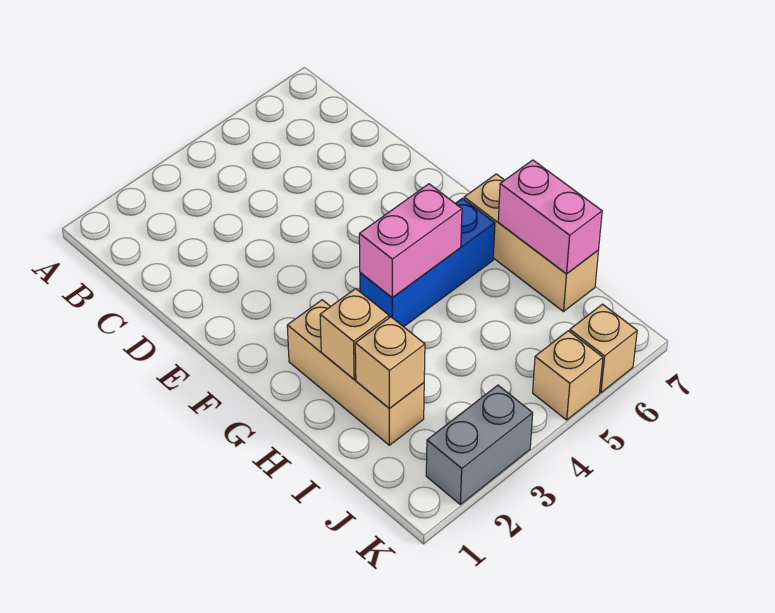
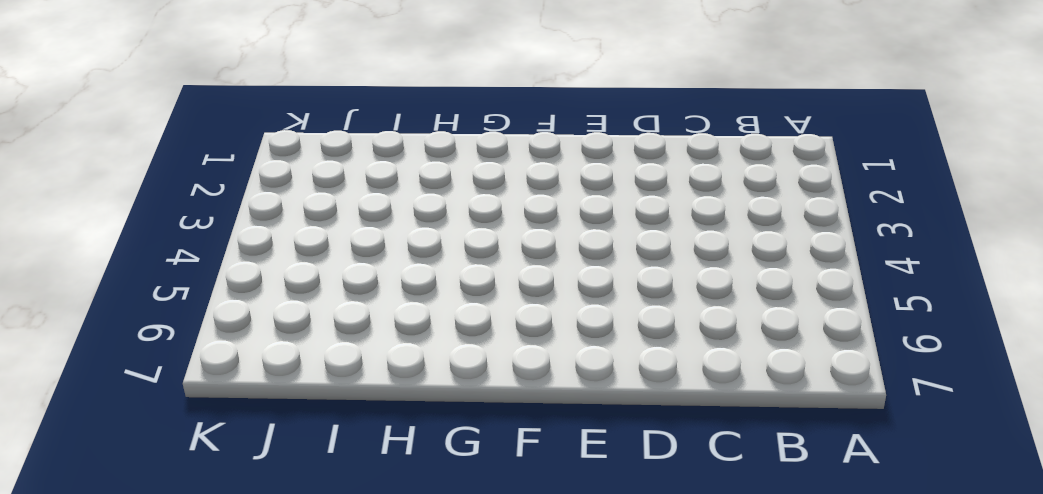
none -> tan 1x3 brick [287,300,424,445]
none -> blue 1x3 brick [360,198,495,327]

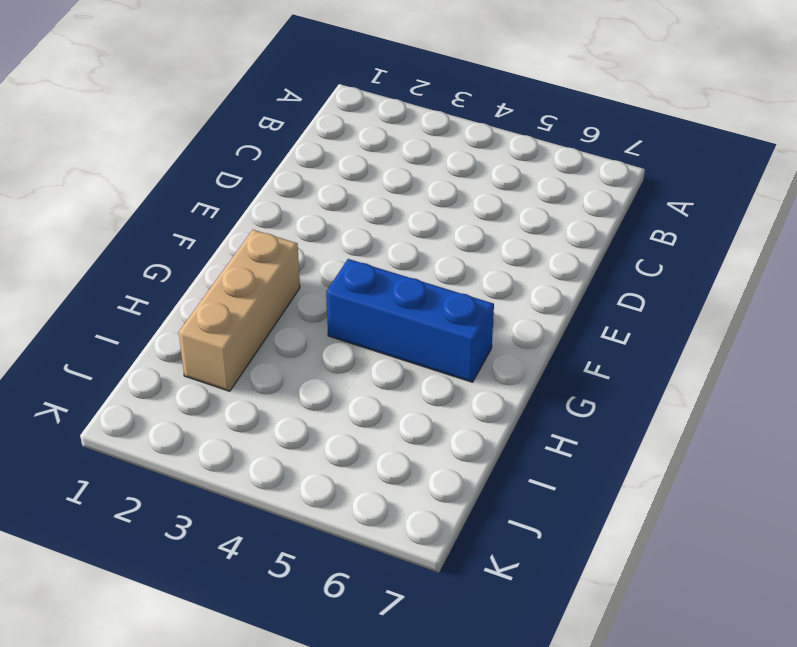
none -> tan 1x3 brick [464,174,599,312]
none -> grey 1x2 brick [426,385,533,504]

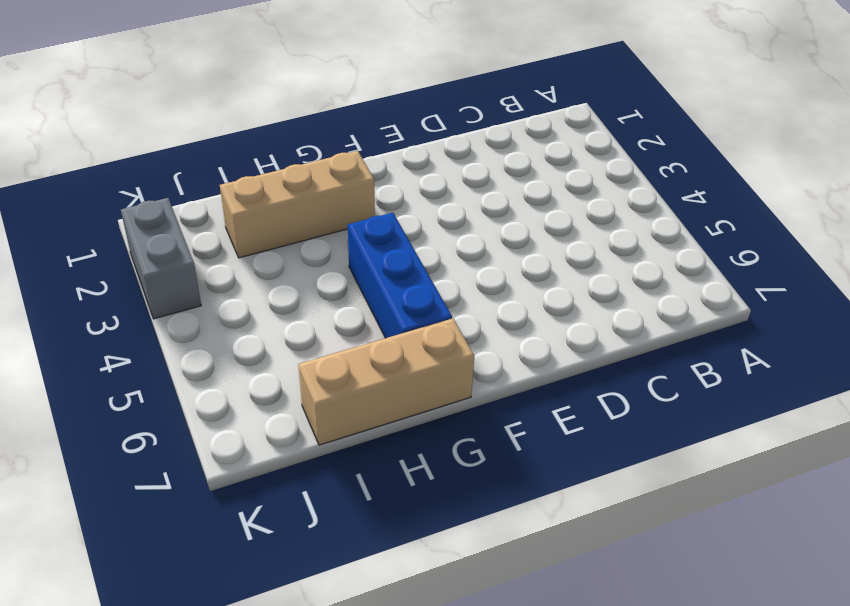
none -> tan 1x1 brick [533,331,603,420]
none -> tan 1x1 brick [570,304,637,393]

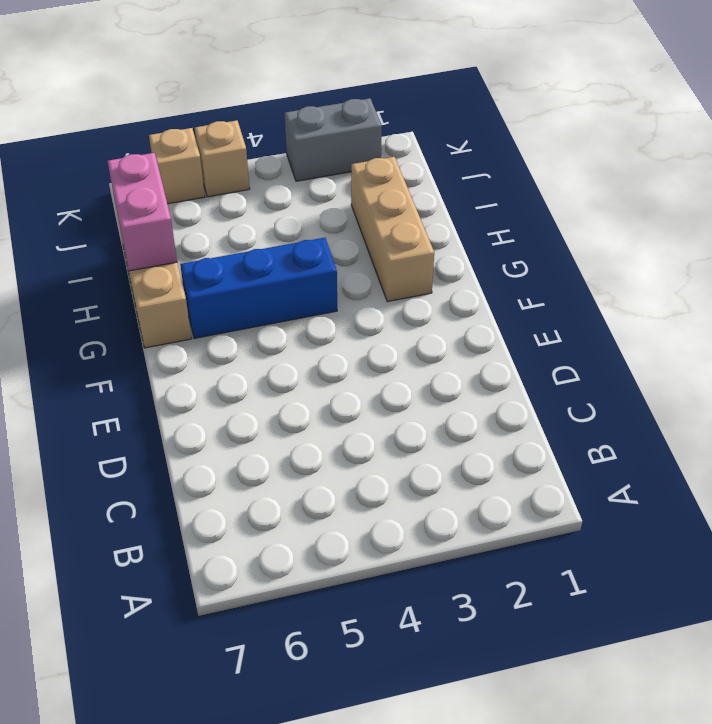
none -> pink 1x2 brick [359,184,462,298]
none -> tan 1x1 brick [320,289,389,379]

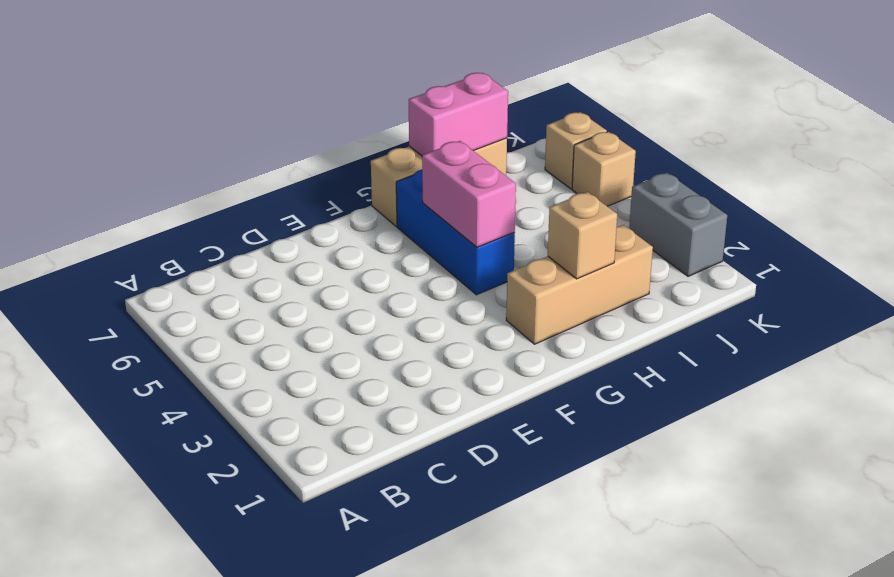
none -> tan 1x1 brick [355,317,425,409]

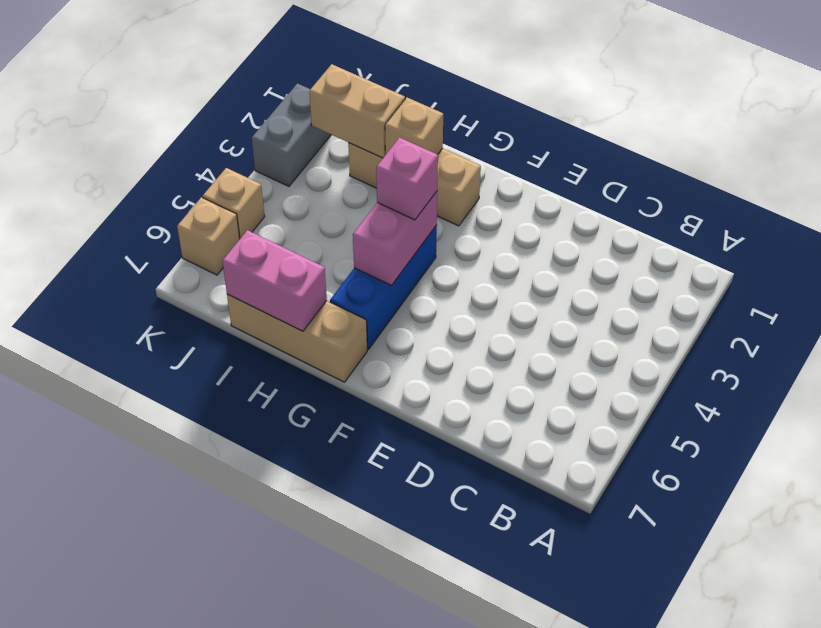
pink 1x1 brick [376,138,438,220] -> none
tan 1x2 brick [309,64,405,158] -> tan 1x1 brick [355,317,425,409]

